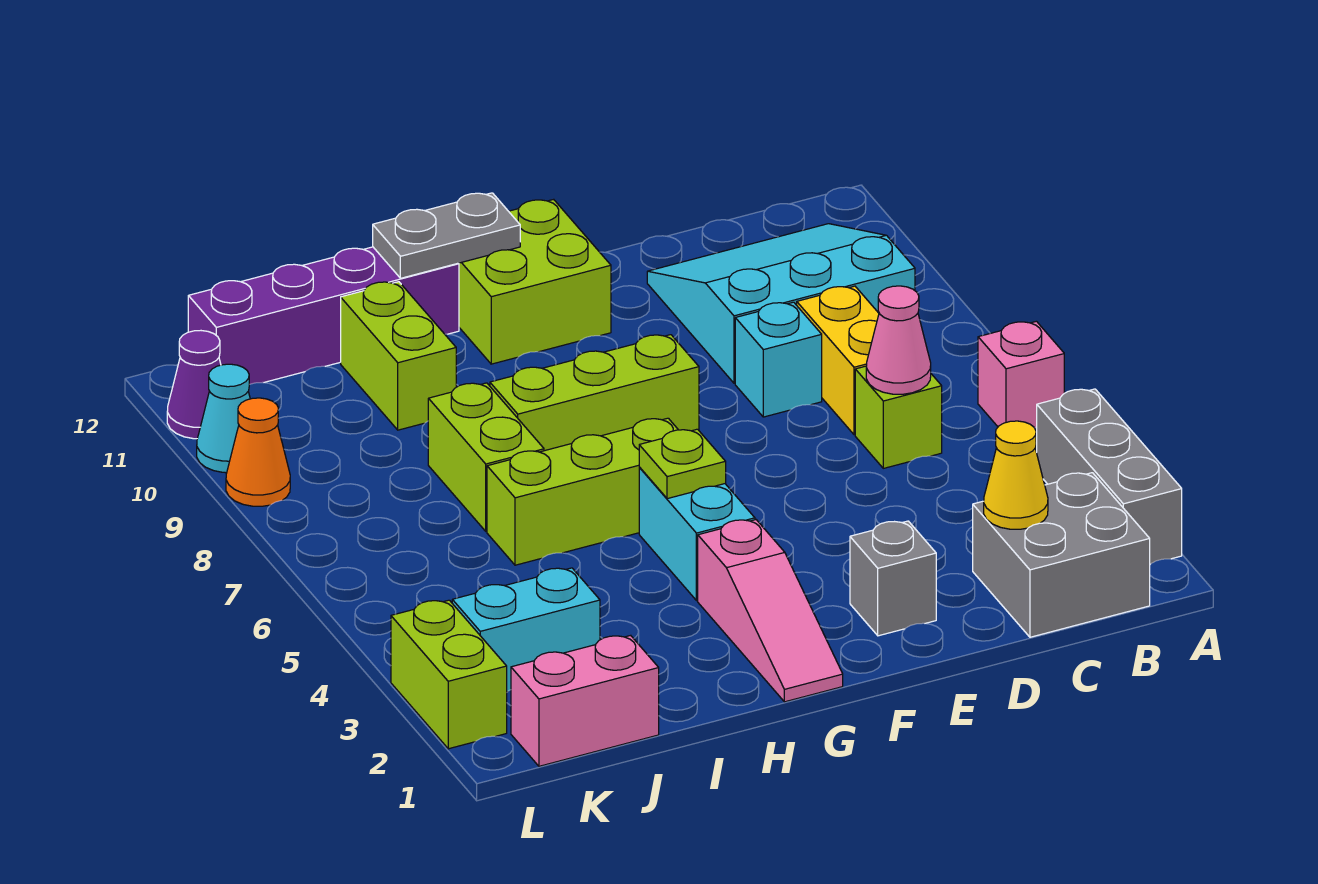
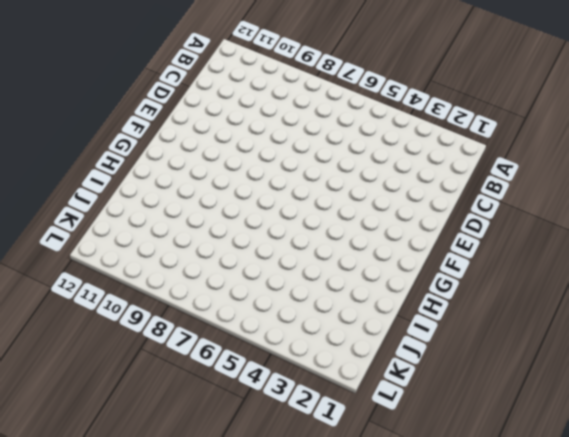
none -> grey 1x3 brick [1037,389,1182,564]
none -> pink 1x1 brick [978,321,1064,428]
none -> grey 2x2 brick [973,473,1150,637]

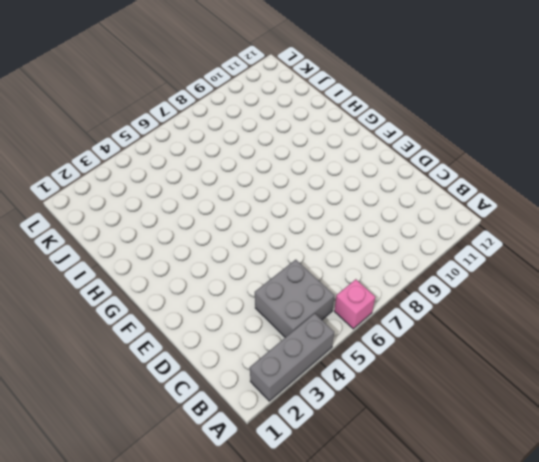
grey 2x2 brick [255,260,334,337] -> grey 2x2 brick moved to [973,473,1150,637]
none -> cyan 3x3 slope [647,224,915,383]
none -> lime 1x1 brick [855,366,942,468]
none -> yellow 1x2 brick [797,286,879,435]

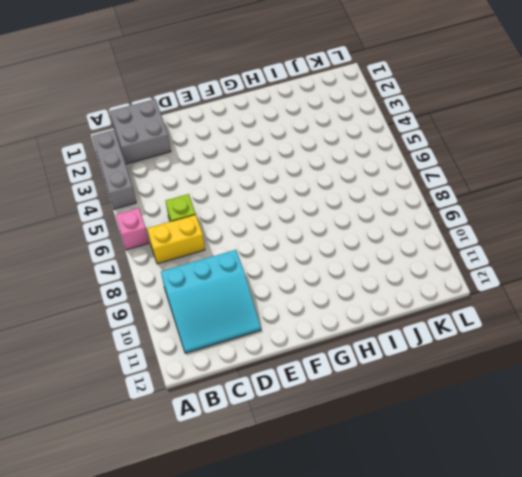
yellow 1x2 brick [147,215,205,264] -> yellow 1x2 brick turned to [797,286,879,435]
none -> cyan 1x1 brick [735,302,822,417]
none -> grey 1x1 brick [850,521,936,636]
none -> lime 1x3 brick [490,335,699,451]

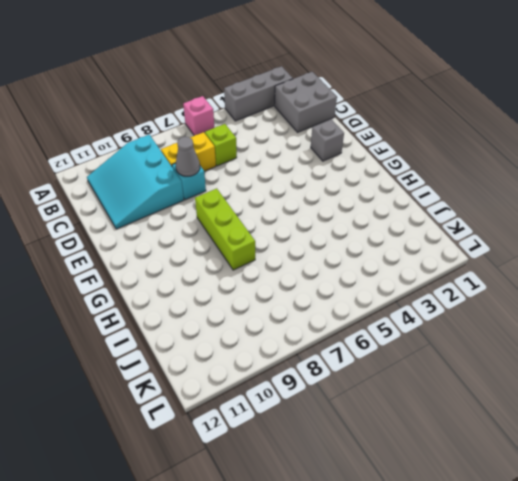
grey 1x1 cone [176,137,200,176] -> none
none -> lime 2x2 brick [459,199,611,364]
none -> pink 1x3 slope [698,520,843,702]
none -> cyan 1x2 brick [639,468,755,601]

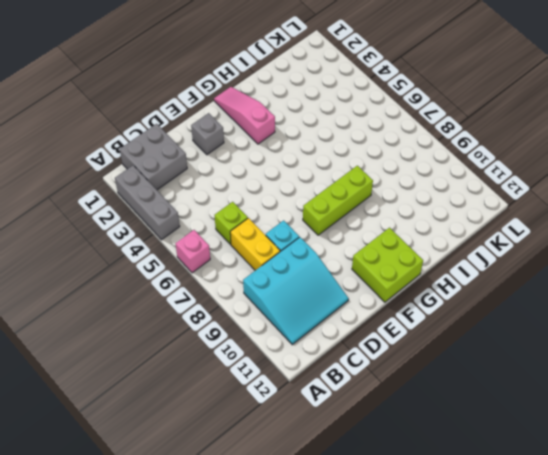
none -> cyan 1x2 brick [639,468,755,601]
none -> lime 1x3 brick [487,418,678,565]
none -> purple 1x4 brick [188,247,459,384]

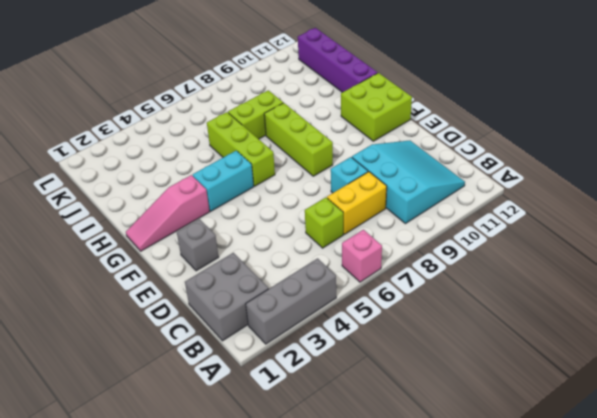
none -> lime 1x2 brick [341,282,456,430]
none -> pink 1x2 brick [511,635,659,766]
none -> cyan 1x2 brick [452,568,600,692]

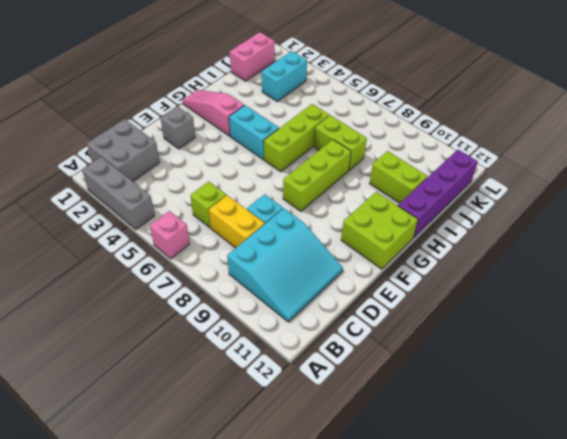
none -> lime 1x2 brick [391,600,507,749]
none -> orange 1x1 cone [226,398,290,506]
none -> cyan 1x1 cone [197,364,250,473]

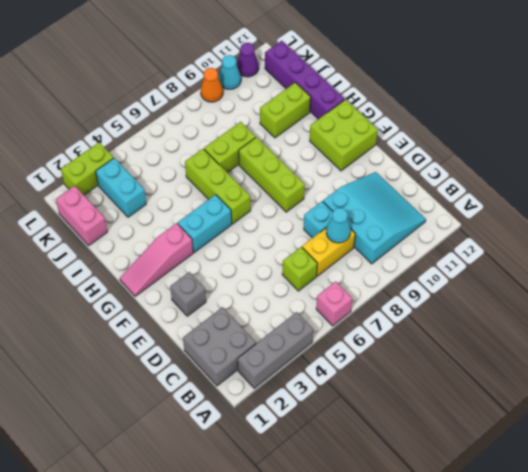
cyan 1x1 cone [326,208,351,243] -> none
none -> yellow 1x1 cone [984,421,1048,529]
none -> pink 1x1 cone [866,286,931,394]
none -> lime 1x1 plate [639,429,726,499]

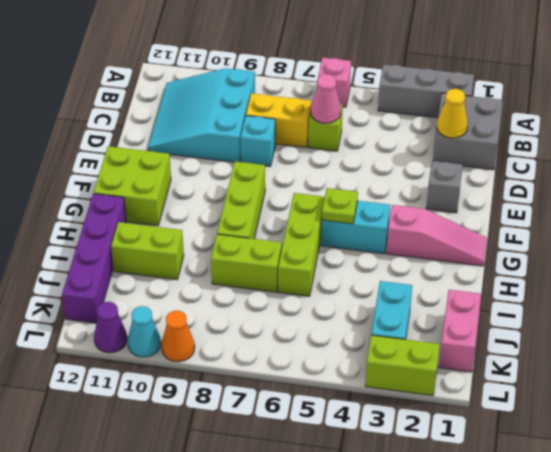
none -> grey 1x2 plate [373,193,520,278]

